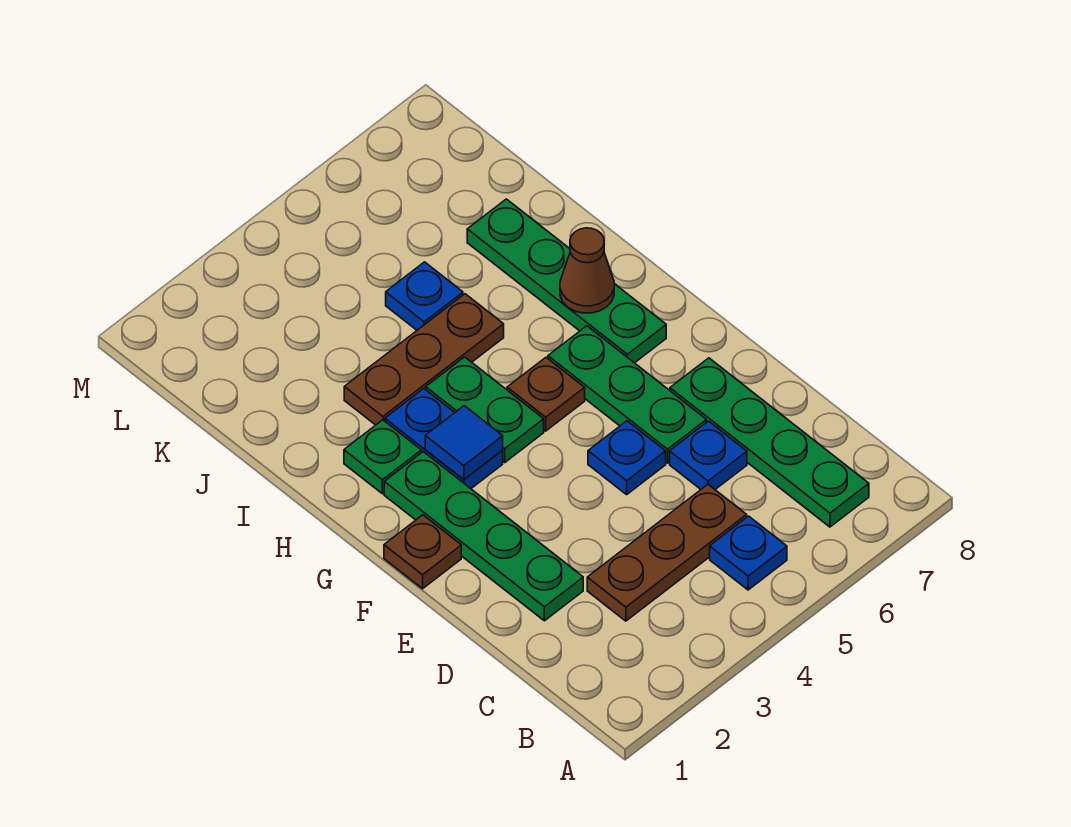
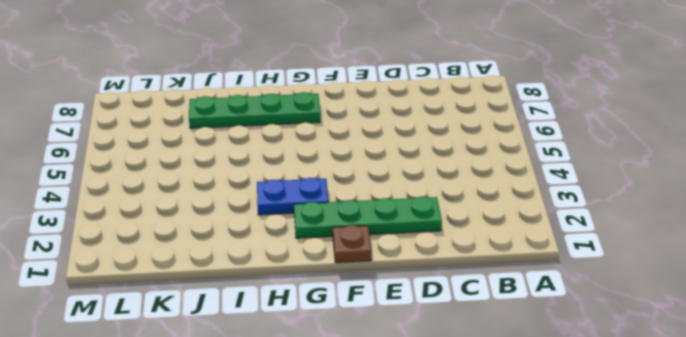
none -> blue 1x1 plate [710,516,787,590]
none -> green 1x4 plate [670,358,869,527]
none -> brown 1x3 plate [587,485,747,621]

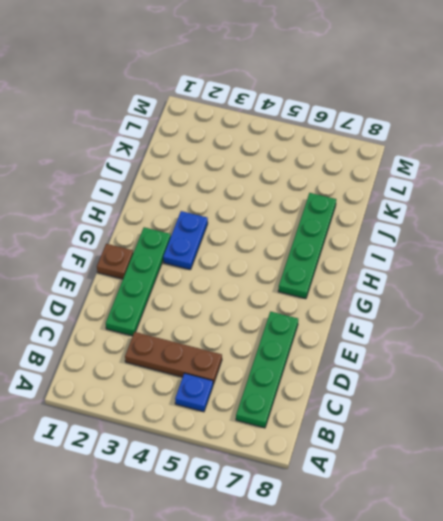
none -> blue 1x1 plate [670,421,747,489]
none -> blue 1x1 plate [588,421,666,495]
none -> green 1x3 plate [548,326,706,463]

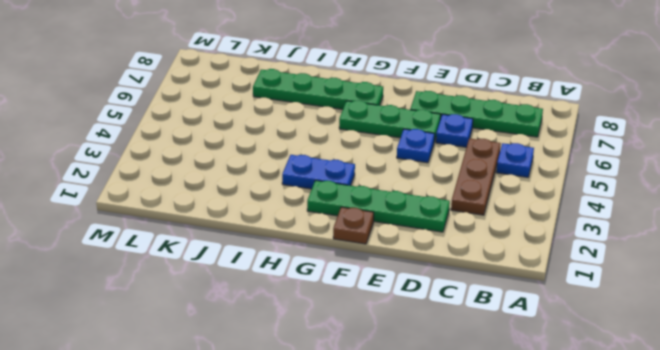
none -> green 1x2 plate [426,357,544,462]
none -> brown 1x1 plate [507,357,585,431]
none -> green 1x1 plate [344,420,421,494]

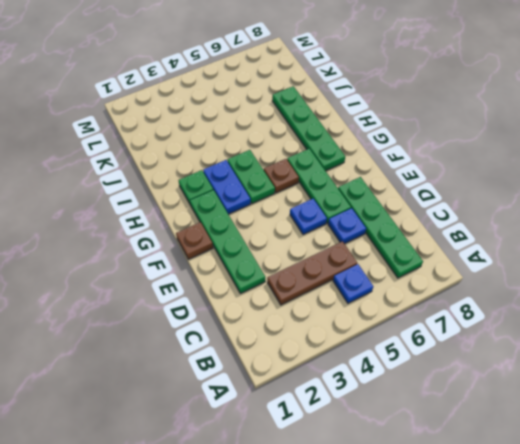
none -> brown 1x3 plate [344,294,504,425]
none -> blue 1x1 plate [386,262,463,330]
none -> blue 1x1 tile [425,406,503,480]

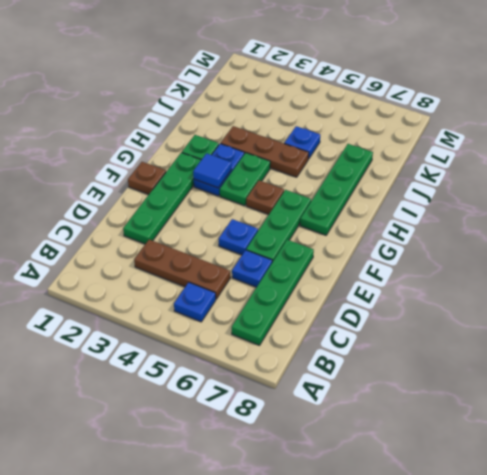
none -> brown 1x1 cone [560,228,614,313]

